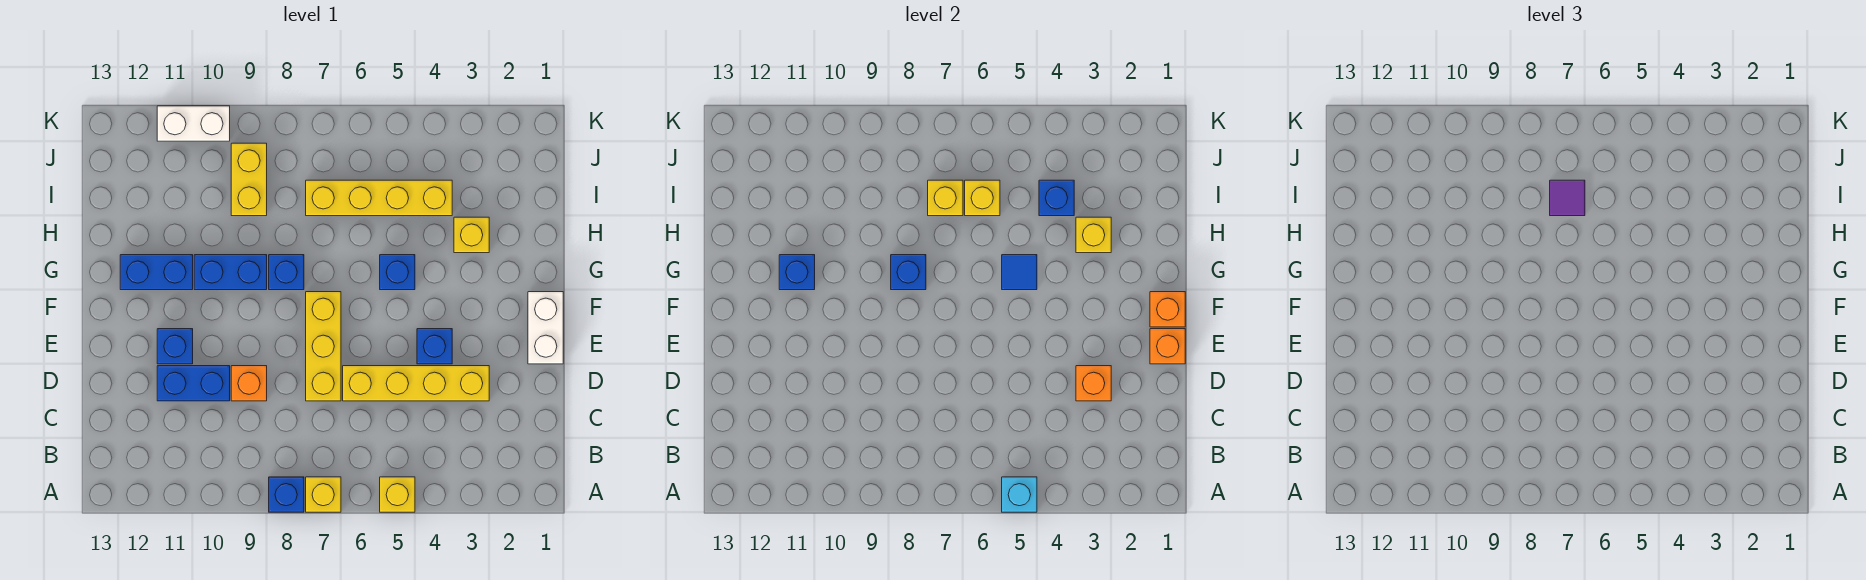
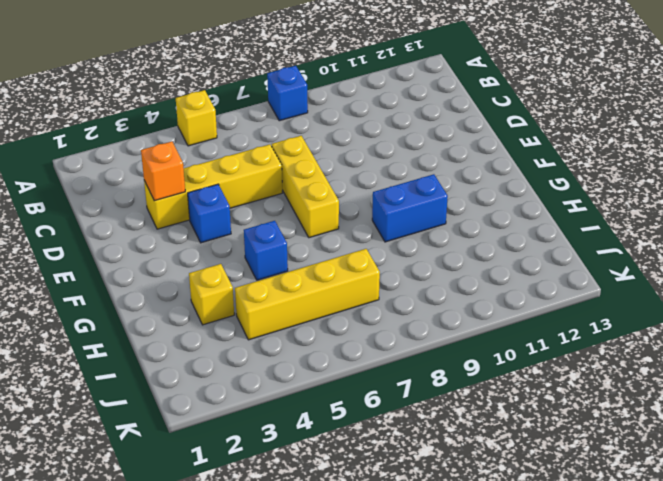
none -> yellow 1x1 brick [306,477,341,512]
none -> orange 1x1 brick [231,366,267,401]
none -> blue 1x2 brick [157,366,230,401]
none -> white 1x2 brick [528,292,563,364]

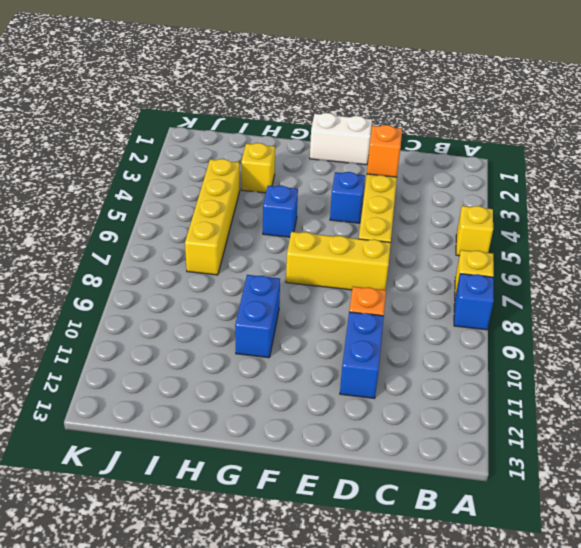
none -> blue 1x1 brick [157,329,193,364]
none -> blue 1x1 brick [269,255,304,290]
none -> blue 1x2 brick [120,255,193,290]
none -> yellow 1x2 brick [231,143,267,216]

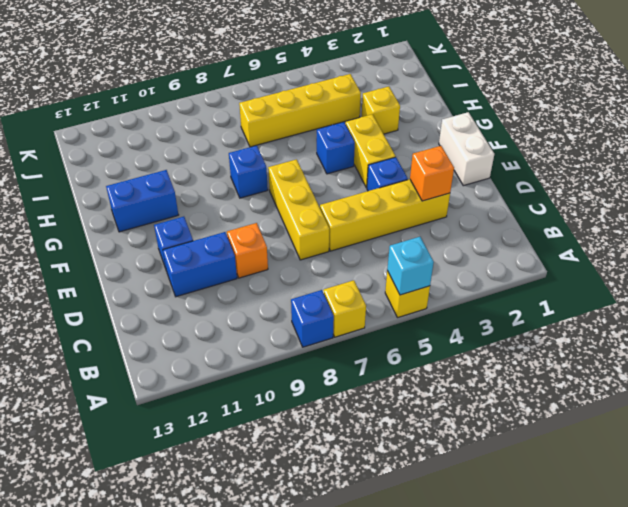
yellow 1x2 brick [345,114,395,188] -> yellow 1x2 brick moved to [231,143,267,216]
none -> blue 1x2 brick [194,255,267,290]
none -> white 1x2 brick [157,106,230,141]
none -> orange 1x1 brick [1150,329,1185,364]
none -> orange 1x1 brick [1150,292,1185,327]

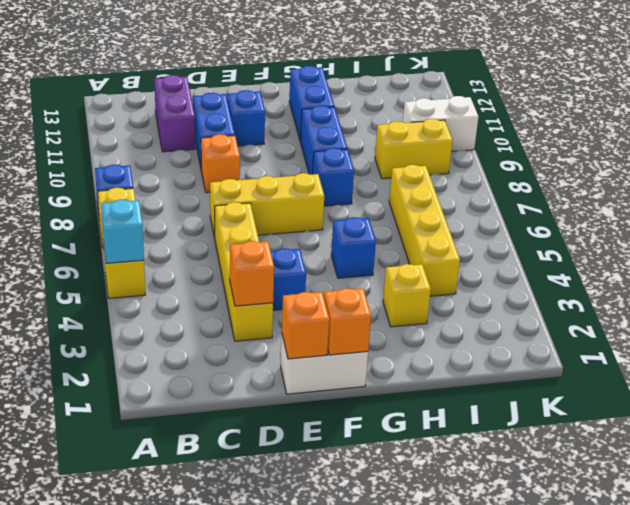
purple 1x2 brick [154,75,195,152] -> none
white 1x2 brick [403,96,478,151] -> white 1x2 brick turned to [157,106,230,141]
none -> blue 1x1 tile [1002,255,1037,290]
none -> blue 1x1 brick [891,255,926,290]
none -> blue 1x1 brick [779,255,815,290]
none -> yellow 1x1 brick [1076,217,1111,253]

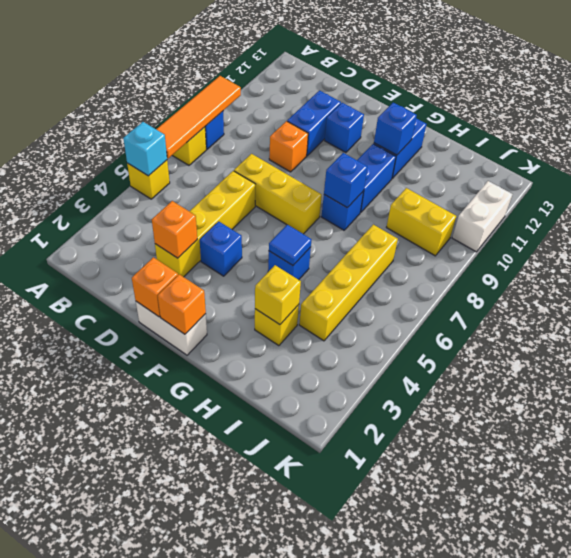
orange 1x4 tile [156,76,241,158] -> none
none -> blue 1x1 brick [1039,180,1074,216]
none -> yellow 1x1 brick [965,180,1000,216]
none -> yellow 1x1 brick [928,180,963,216]
none -> purple 1x1 tile [1550,180,1585,216]

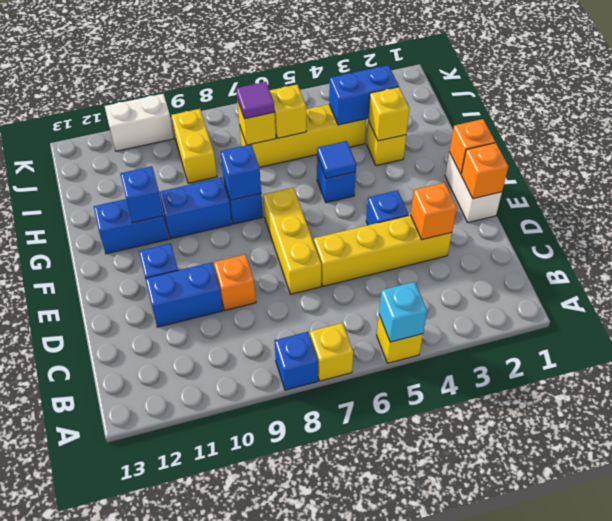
blue 1x2 brick [329,65,399,125] -> blue 1x1 brick [1039,180,1074,216]

